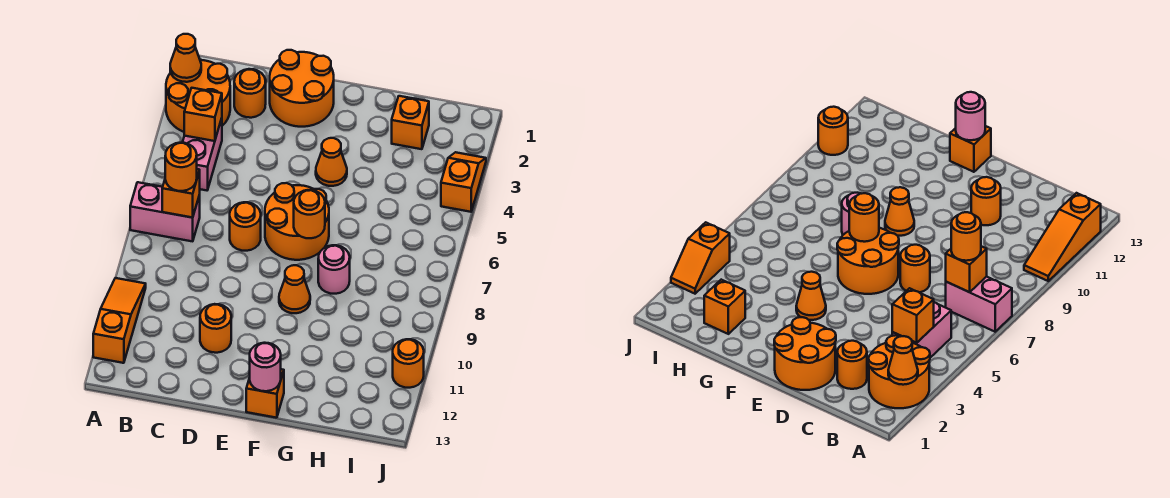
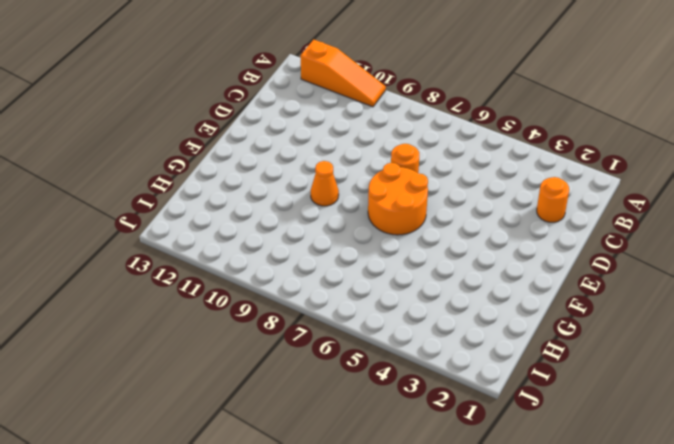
none -> orange 2x2 round brick [166,60,230,132]
none -> pink 1x2 brick [130,182,200,241]
none -> pink 1x2 brick [182,118,222,190]

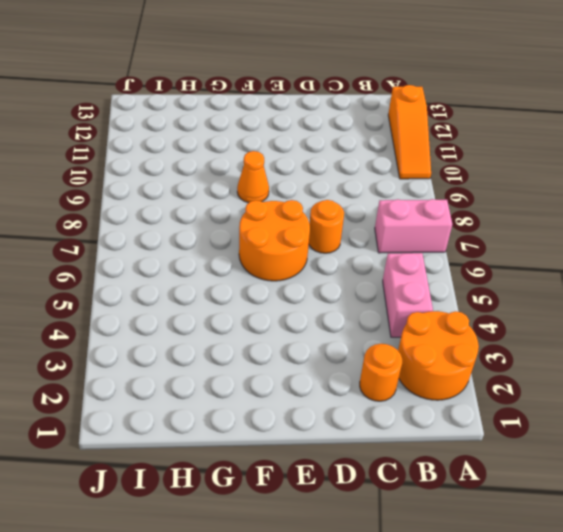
none -> orange 2x2 round brick [270,50,334,127]
none -> orange 1x1 round brick [200,304,231,353]
none -> orange 1x1 cone [316,138,347,186]

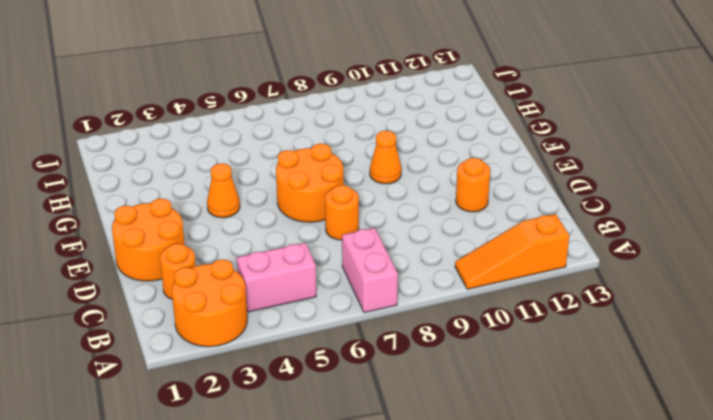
none -> orange 1x1 brick [246,369,284,418]
none -> pink 1x1 round brick [318,245,350,294]
none -> orange 1x1 brick [392,96,429,149]

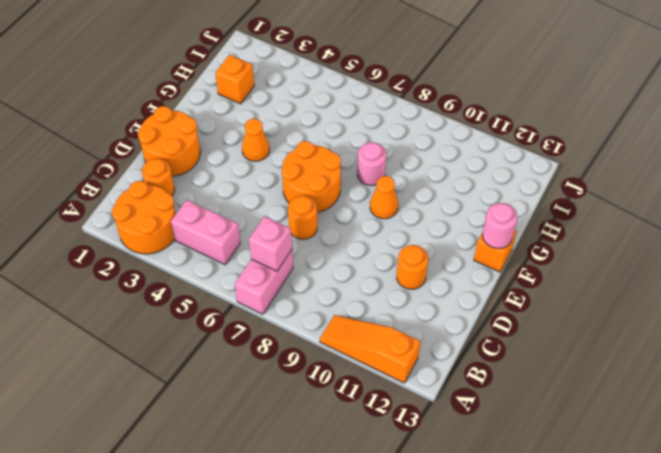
pink 1x1 brick [249,216,292,271] -> orange 1x1 brick [162,169,200,218]
none -> orange 1x2 slope [441,152,486,212]
none -> orange 1x1 round brick [393,339,424,388]
none -> orange 1x1 cone [170,34,201,82]

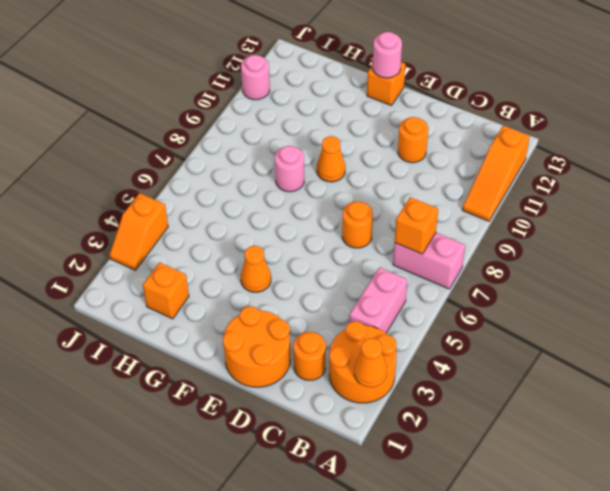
pink 1x1 round brick [241,55,270,100] -> orange 1x1 round brick [393,339,424,388]
none -> orange 2x2 round brick [265,183,329,260]
none -> orange 1x1 brick [184,88,222,141]
none -> orange 1x1 round brick [294,190,325,238]

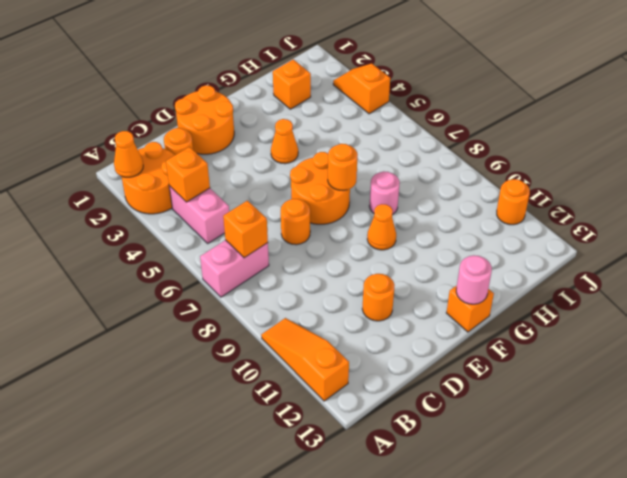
none -> orange 1x1 round brick [165,142,197,191]

